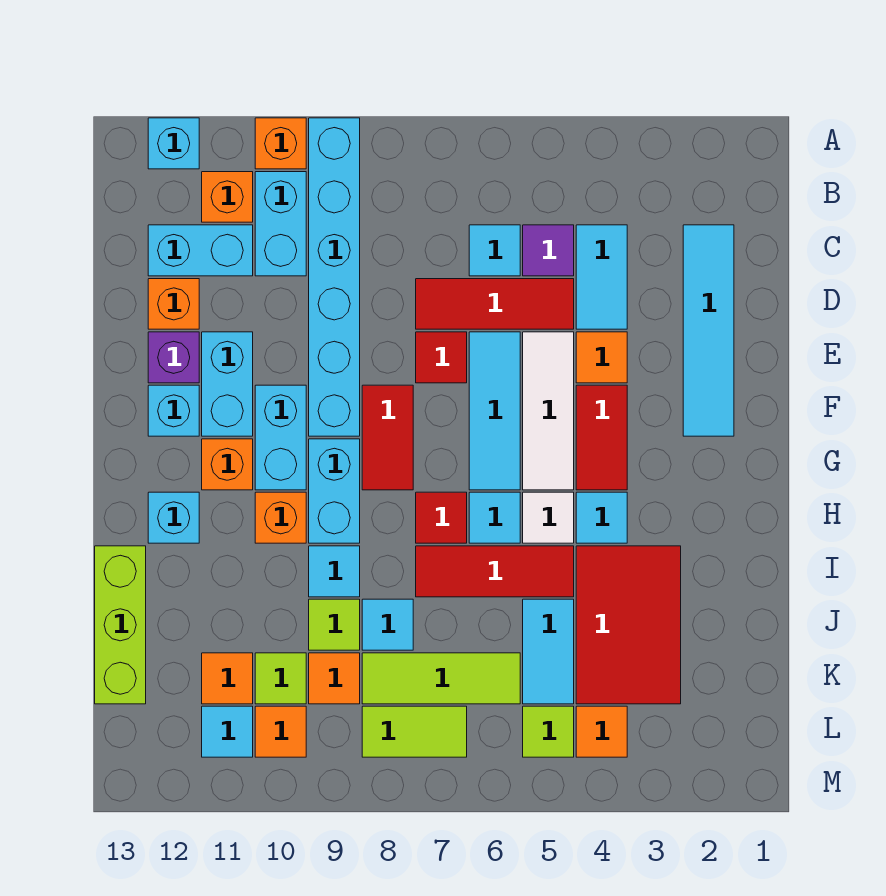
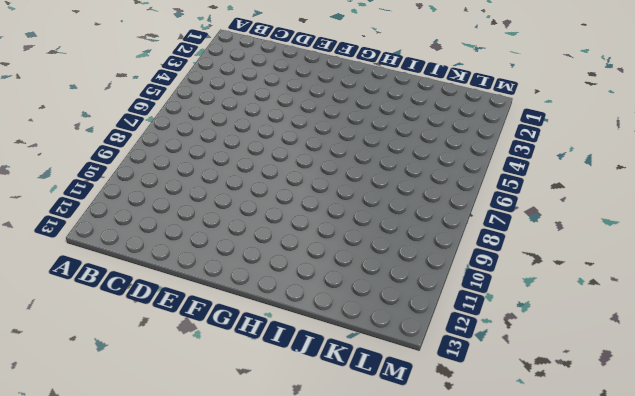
none -> cyan 1x6 brick [309,118,360,436]
none -> orange 1x1 brick [255,118,306,169]
none -> cyan 1x1 brick [148,118,199,169]
none -> cyan 1x2 brick [255,172,306,276]

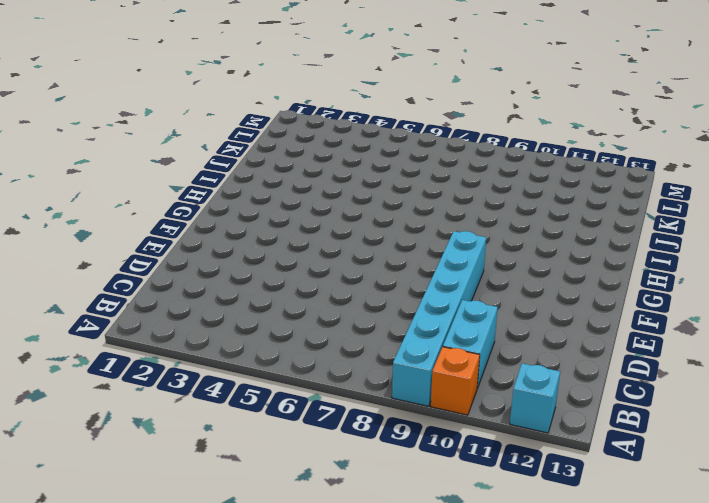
none -> orange 1x1 brick [202,172,253,222]
none -> cyan 1x4 tile [683,225,734,436]
none -> cyan 1x2 tile [576,225,627,329]
none -> purple 1x1 tile [523,225,574,276]

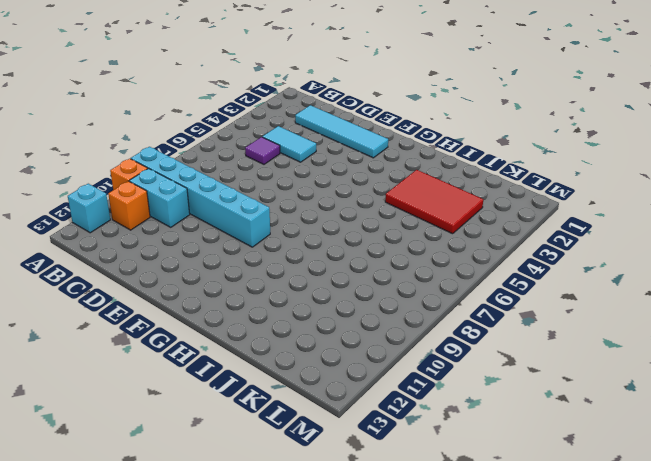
none -> cyan 1x1 tile [469,225,520,276]
none -> cyan 1x2 brick [148,225,253,276]
none -> red 1x3 tile [416,279,574,329]
none -> orange 1x1 brick [148,279,199,329]

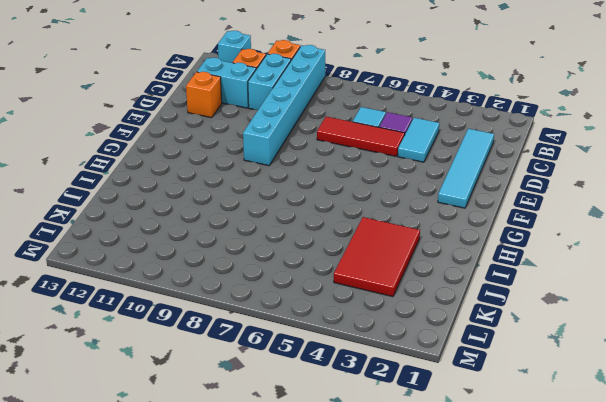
none -> orange 1x1 tile [576,332,627,383]
none -> white 1x3 tile [523,332,574,490]
none -> cyan 1x3 tile [469,332,520,490]
none -> red 1x1 tile [416,332,467,383]

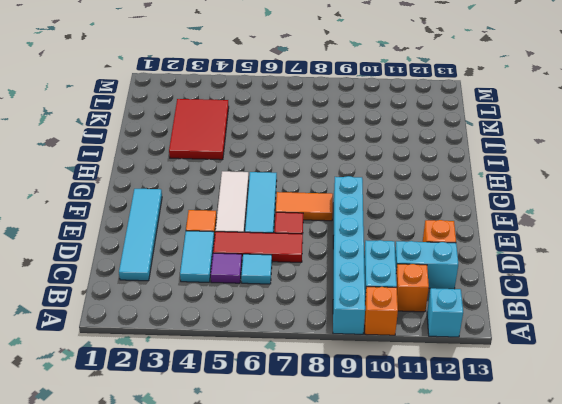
orange 1x2 tile [276,192,333,221] -> red 1x2 tile [362,385,413,490]
none -> cyan 1x2 brick [202,332,253,436]
none -> purple 1x1 brick [148,332,199,383]
none -> red 1x2 tile [576,385,627,490]
none -> cyan 1x2 brick [255,385,306,490]

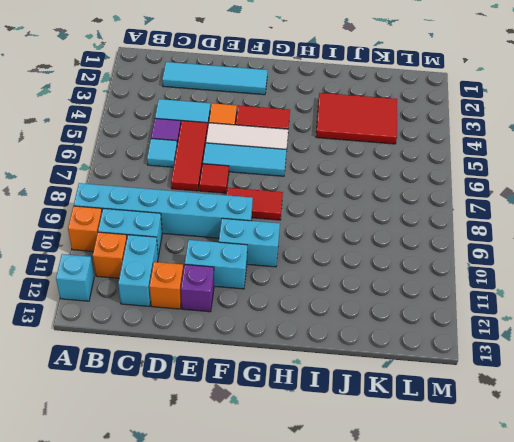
none -> cyan 1x1 brick [148,385,199,436]
none -> cyan 1x2 brick [309,439,360,543]
none -> orange 1x1 brick [202,439,253,490]
none -> cyan 1x1 tile [576,492,627,543]

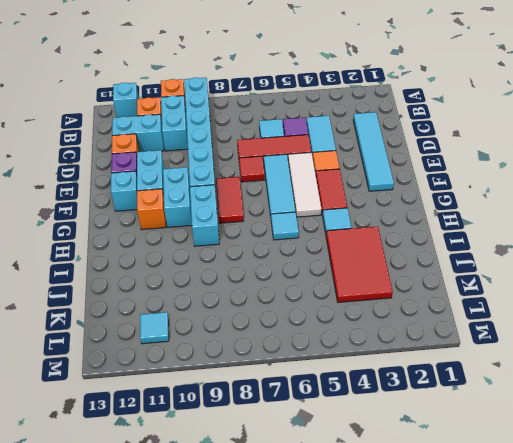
none -> white 1x1 tile [523,492,574,543]
none -> red 1x1 tile [416,492,467,543]
none -> orange 1x1 brick [255,492,306,543]
none -> cyan 1x1 brick [148,492,199,543]

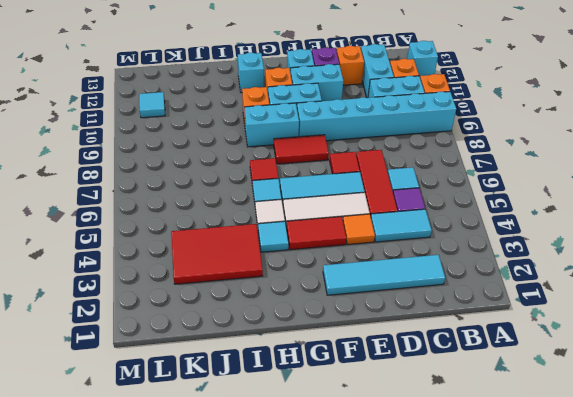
none -> red 1x3 tile [416,546,574,597]
none -> cyan 1x1 tile [309,546,360,597]
none -> lime 1x3 brick [95,546,146,704]
none -> cyan 1x2 tile [523,599,574,704]

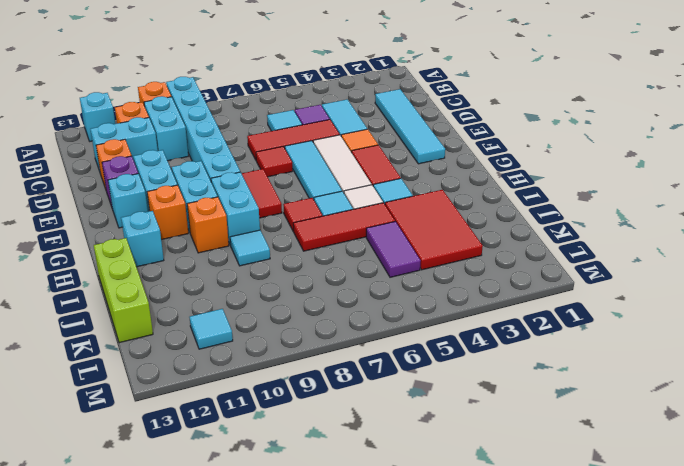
purple 1x2 tile [366,222,421,277] -> cyan 1x2 tile [523,599,574,704]
none -> cyan 1x1 tile [362,599,413,650]
none -> lime 1x1 tile [309,599,360,650]
none -> lime 1x3 tile [362,653,520,704]
none -> orange 1x1 tile [309,653,360,704]

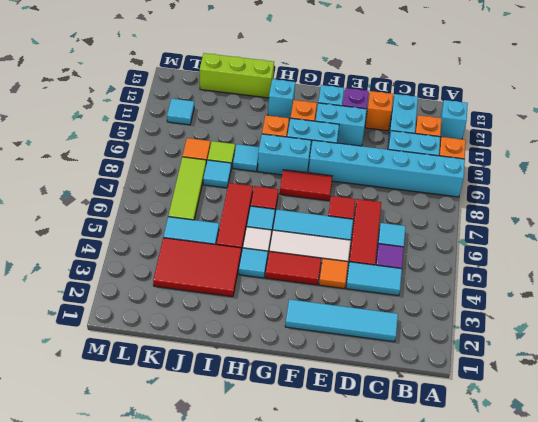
none -> lime 1x1 tile [255,653,306,704]
none -> orange 1x1 tile [202,653,253,704]
none -> orange 1x1 tile [576,706,627,757]
none -> lime 1x1 tile [523,706,574,757]

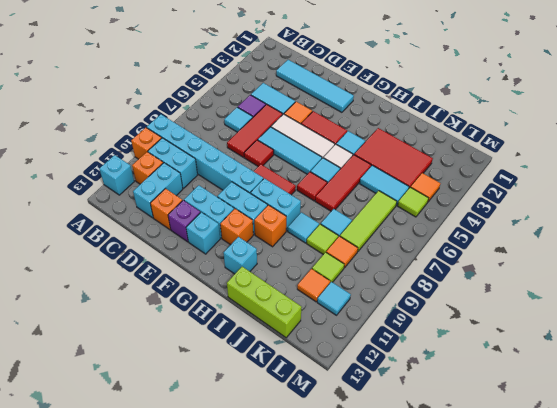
none -> lime 1x2 tile [362,706,467,757]
none -> orange 1x1 tile [255,706,306,757]

